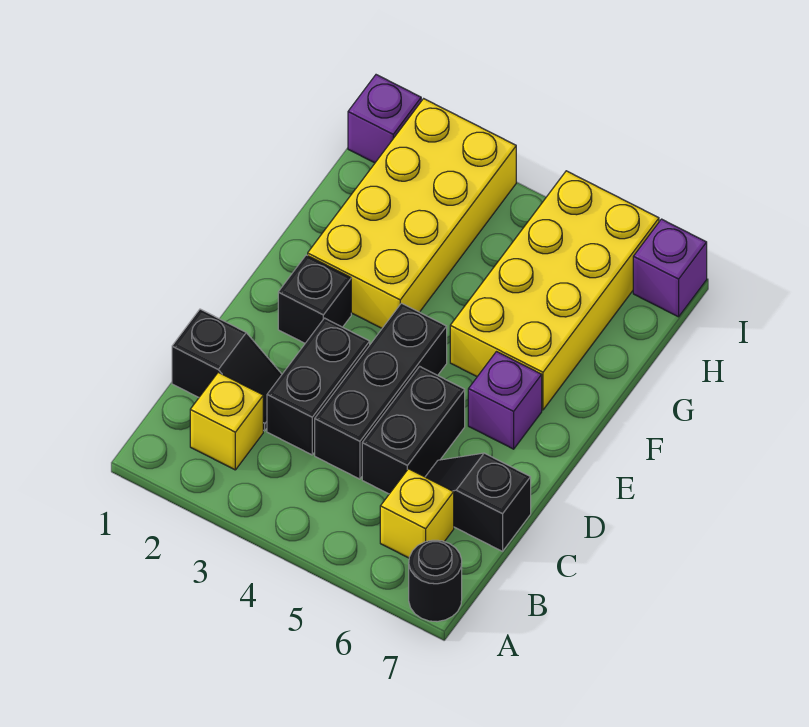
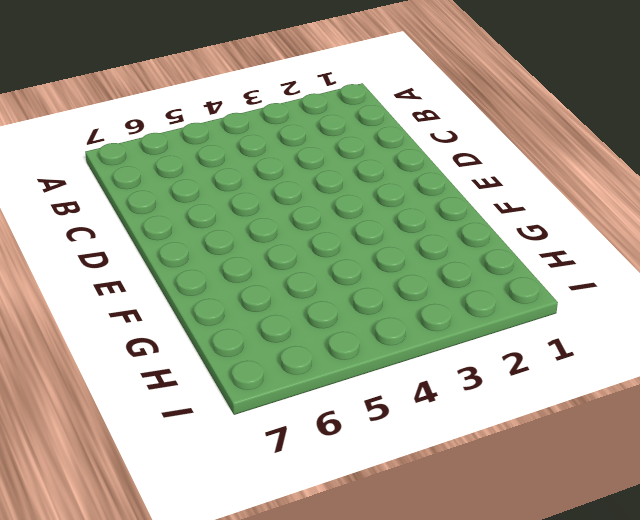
none -> black 1x1 round brick [409,540,462,622]
none -> yellow 1x1 brick [190,372,263,470]
none -> yellow 1x1 brick [380,469,454,558]

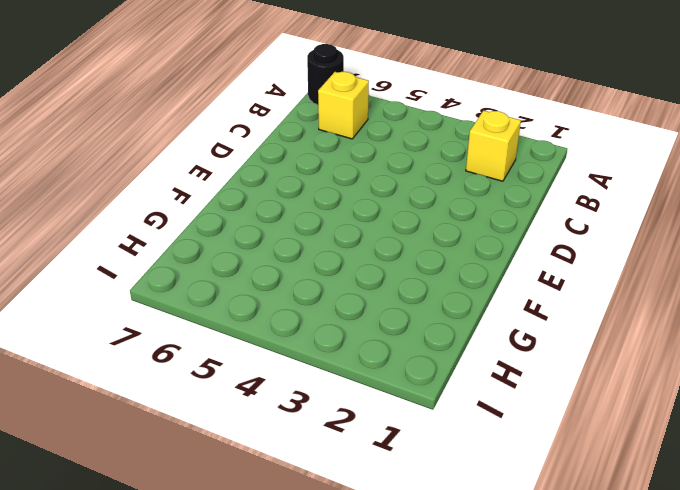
none -> black 1x2 slope [172,309,282,431]
none -> black 1x2 brick [267,318,370,455]
none -> black 1x3 brick [315,303,447,479]

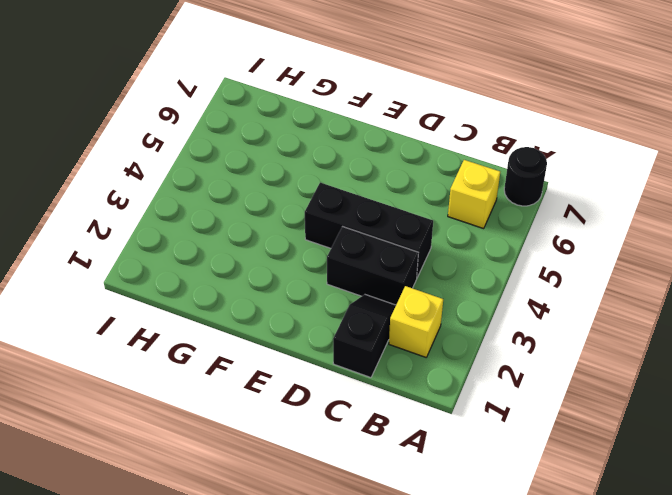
none -> black 1x2 brick [362,366,465,494]
none -> black 1x2 slope [426,453,531,551]
none -> black 1x1 brick [278,255,351,343]

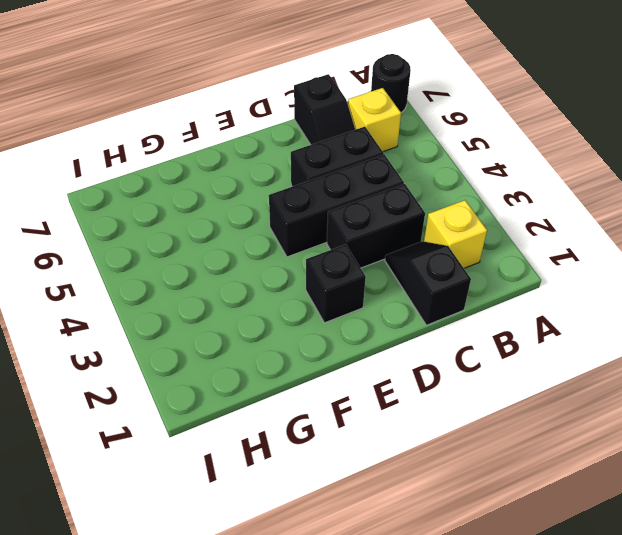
none -> purple 1x1 brick [468,352,542,449]
none -> yellow 2x4 brick [308,99,516,328]
none -> yellow 2x4 brick [450,171,659,410]

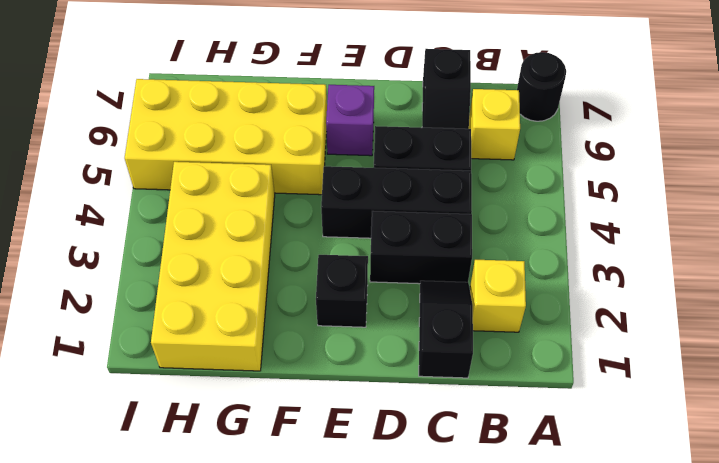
yellow 2x4 brick [151,162,275,371] -> yellow 2x4 brick turned to [308,99,516,328]
none -> purple 1x1 brick [348,75,421,163]
none -> purple 1x1 brick [633,219,707,317]

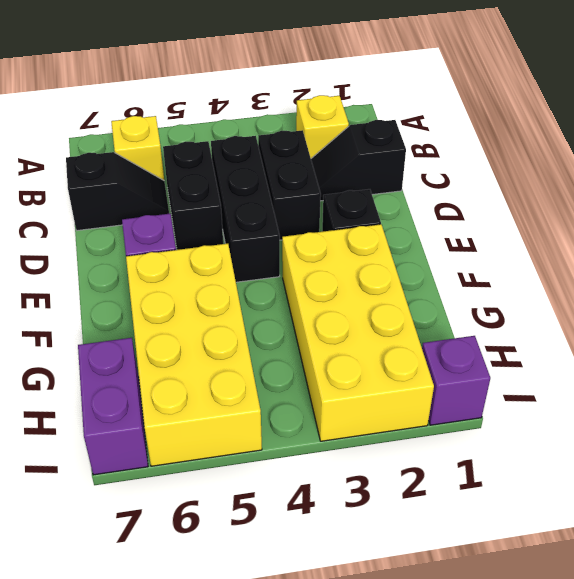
purple 1x2 brick [78,338,148,475] -> purple 1x1 brick [633,219,707,317]
none -> black 1x1 round brick [409,540,462,622]

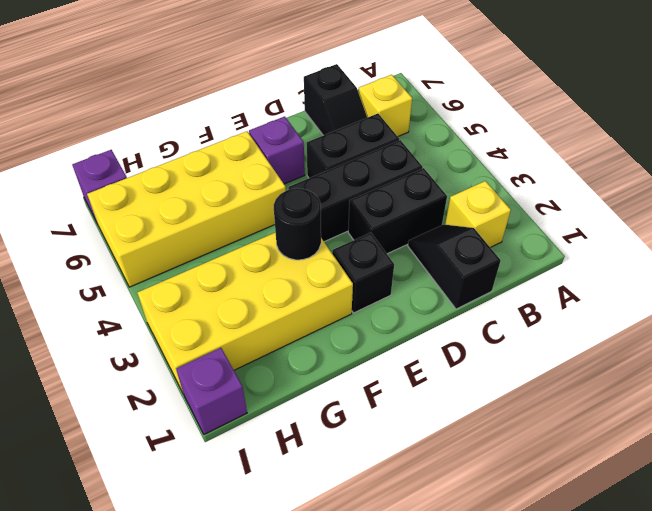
black 1x1 round brick [274,188,321,260] -> black 1x1 round brick moved to [409,540,462,622]

